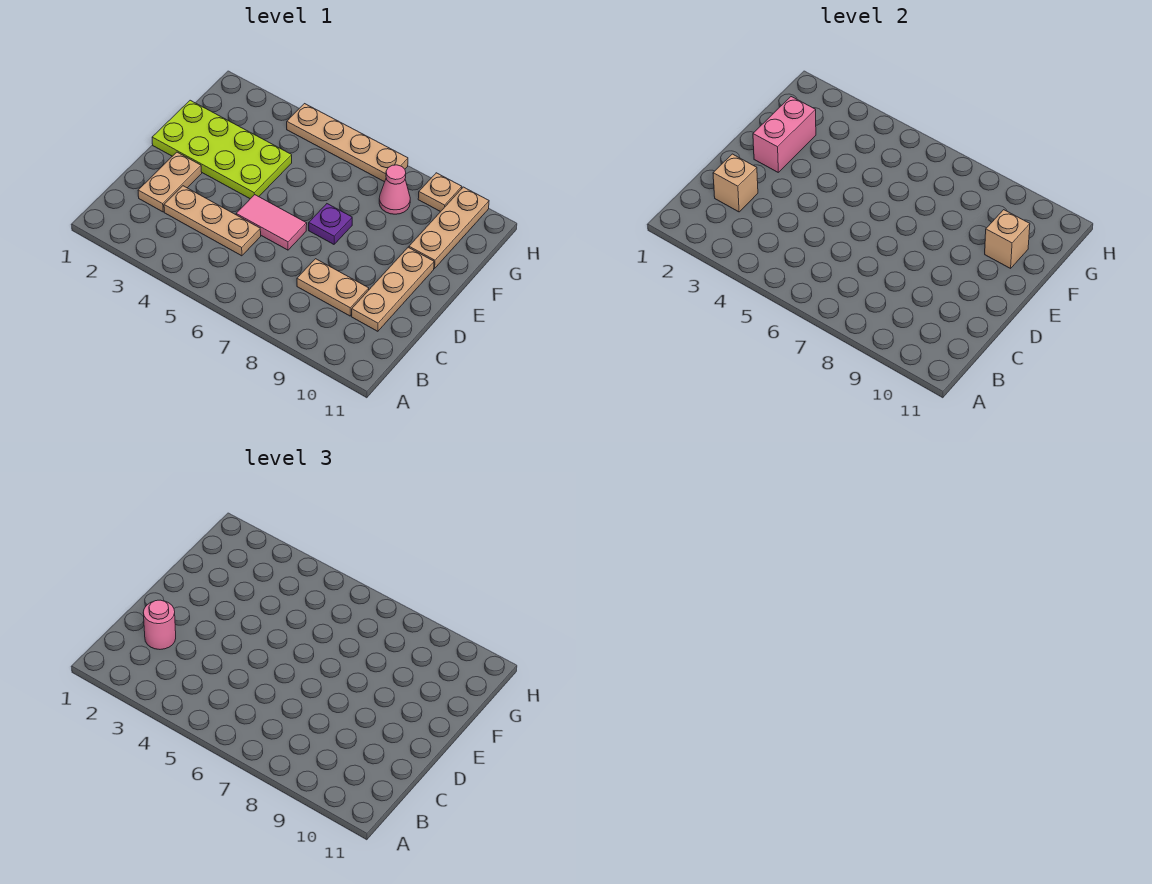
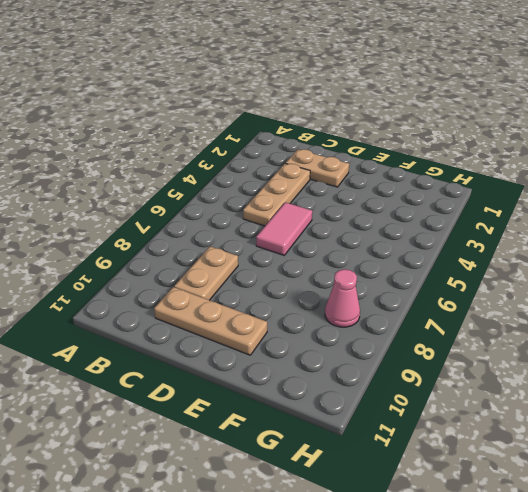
none -> lime 2x4 plate [152,100,292,199]
none -> purple 1x1 plate [309,204,352,244]
none -> tan 1x3 plate [409,187,489,268]

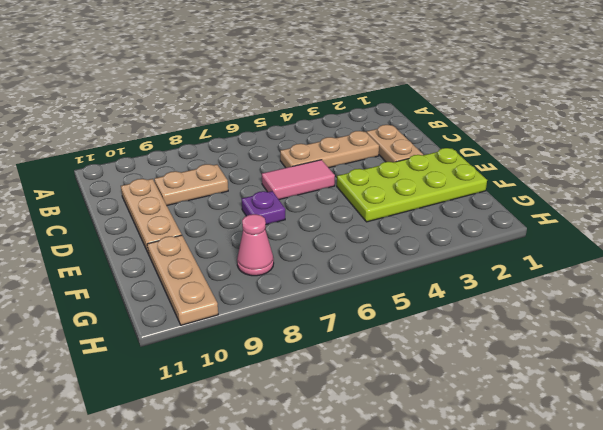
none -> tan 1x4 plate [287,104,408,182]
none -> tan 1x1 plate [418,173,462,212]
none -> tan 1x1 brick [713,154,758,212]

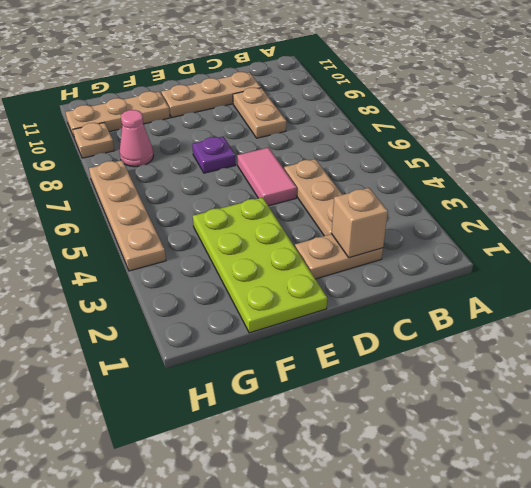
none -> pink 1x2 brick [753,97,816,172]
none -> tan 1x1 brick [985,210,1030,268]
none -> pink 1x1 round brick [143,600,176,649]

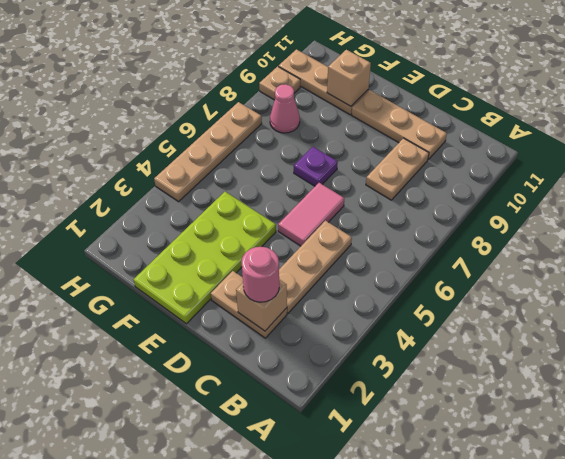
none -> pink 1x2 brick [753,97,816,172]

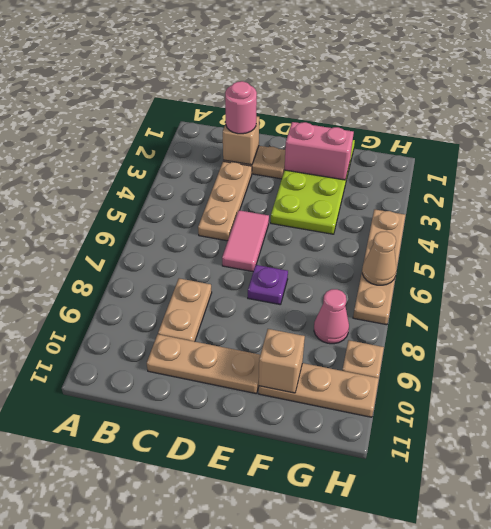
tan 1x1 cone [362,231,397,285] -> none

